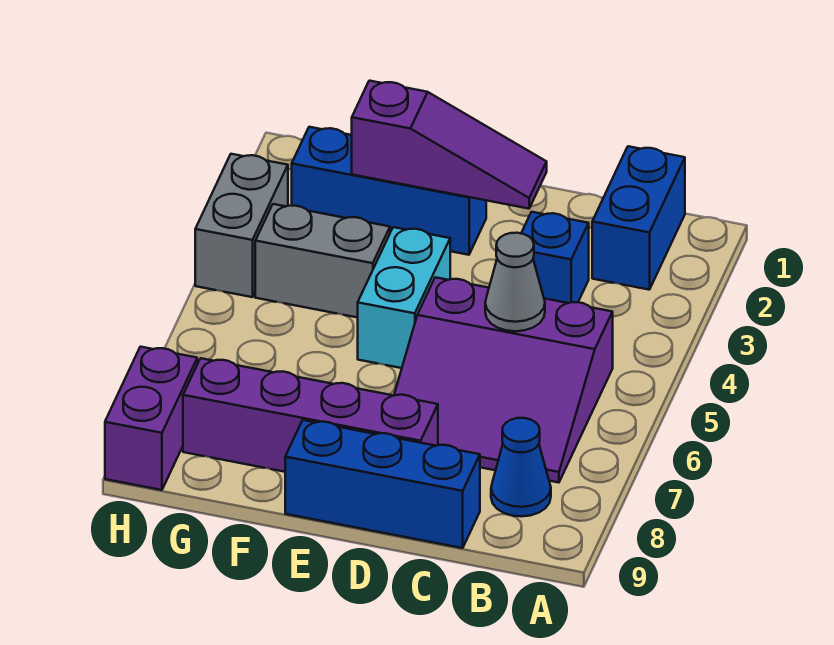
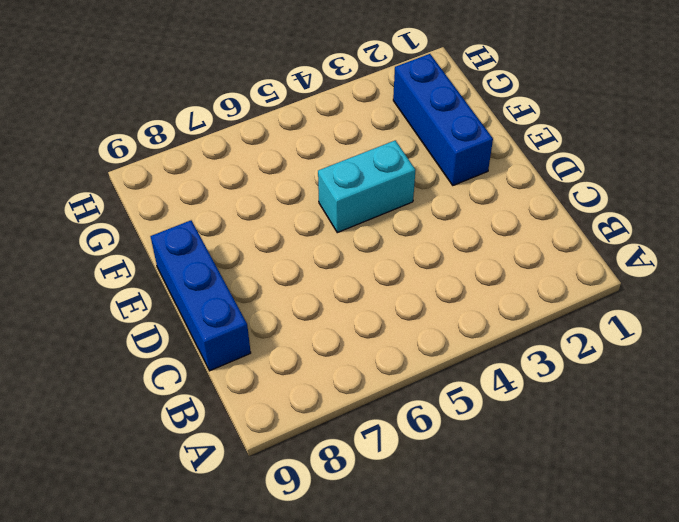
none -> blue 1x2 brick [592,146,685,290]
none -> purple 3x3 slope [394,277,613,483]
none -> blue 1x1 cone [491,418,551,517]

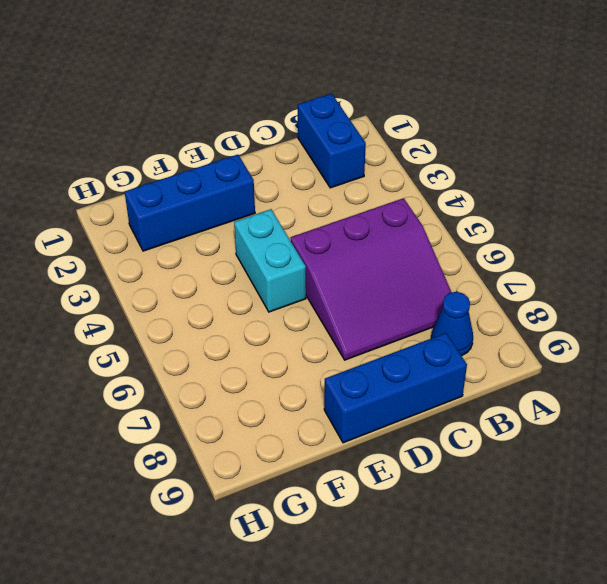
none -> blue 1x1 brick [521,212,589,303]
none -> purple 1x4 brick [183,358,438,472]
none -> grey 1x2 brick [255,204,390,318]

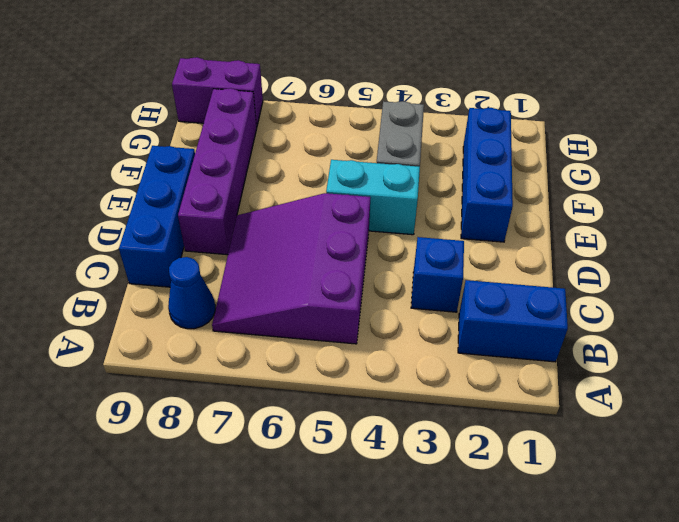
none -> grey 1x2 brick [195,154,288,297]
none -> grey 1x1 cone [485,233,545,331]
none -> purple 1x3 slope [352,81,547,209]

